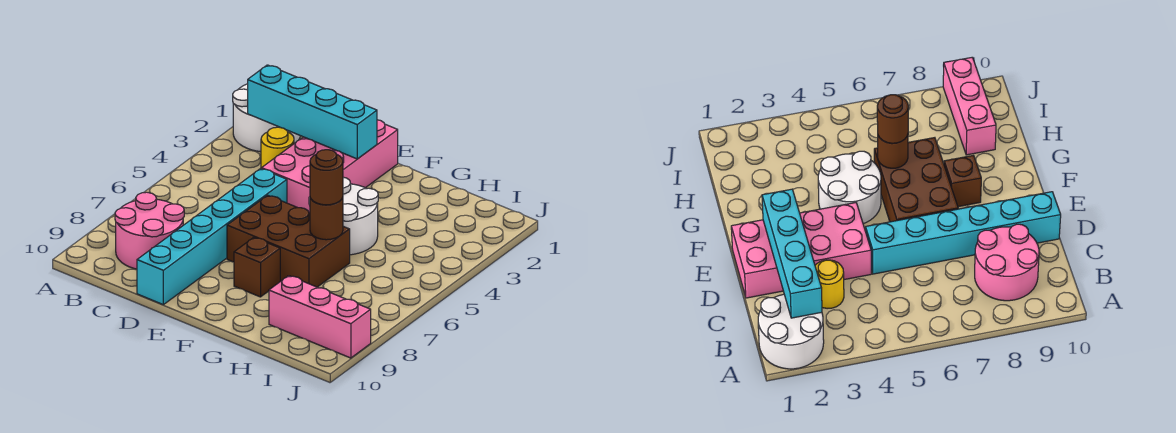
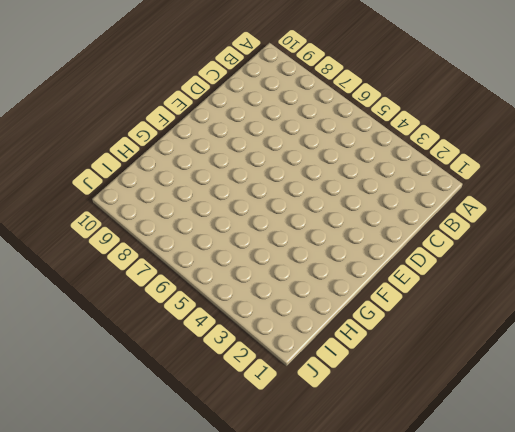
none -> white 2x2 round brick [233,84,300,152]
none -> pink 2x2 round brick [115,192,184,269]
none -> yellow 1x1 round brick [261,127,294,169]

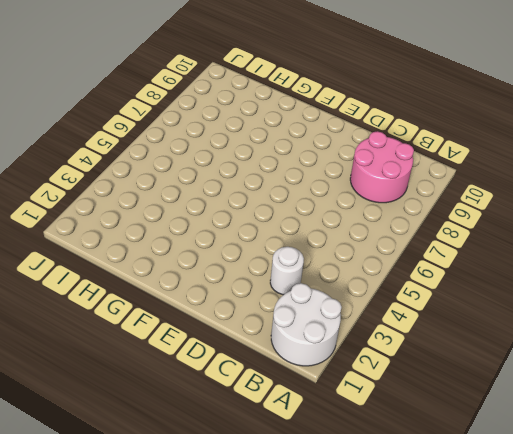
white 1x1 round brick [270,247,304,295] -> yellow 1x1 round brick [261,127,294,169]
none -> pink 2x4 brick [262,120,398,212]
none -> cyan 1x6 brick [137,169,287,305]
none -> brown 2x3 brick [227,195,350,287]

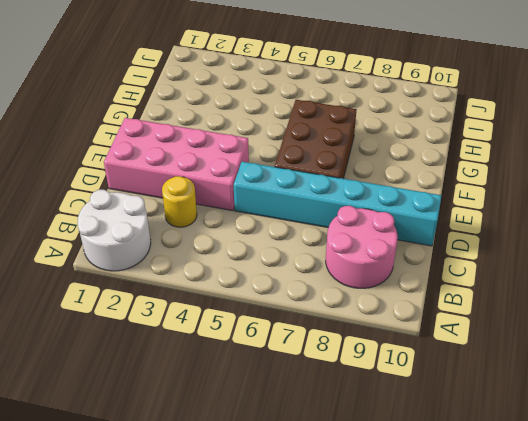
none -> white 2x2 round brick [309,177,378,255]
none -> brown 1x1 brick [234,238,280,297]
none -> pink 1x3 brick [269,276,371,358]

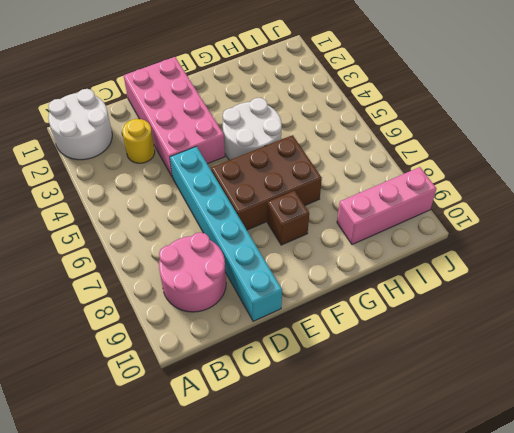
none -> cyan 1x4 brick [248,65,377,159]
none -> brown 1x1 round brick [310,197,343,240]
none -> brown 1x1 round brick [310,150,343,205]

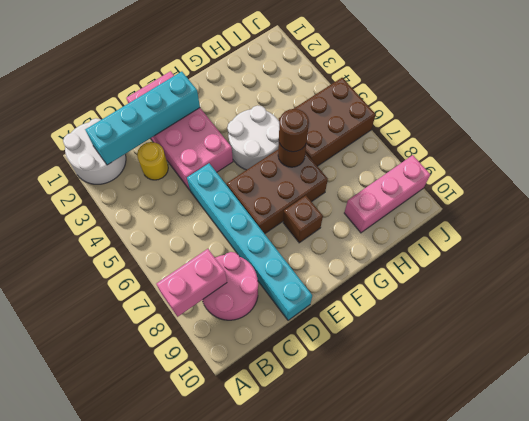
pink 1x2 brick [157,249,227,317] -> none
brown 2x3 brick [279,78,376,166] -> none

